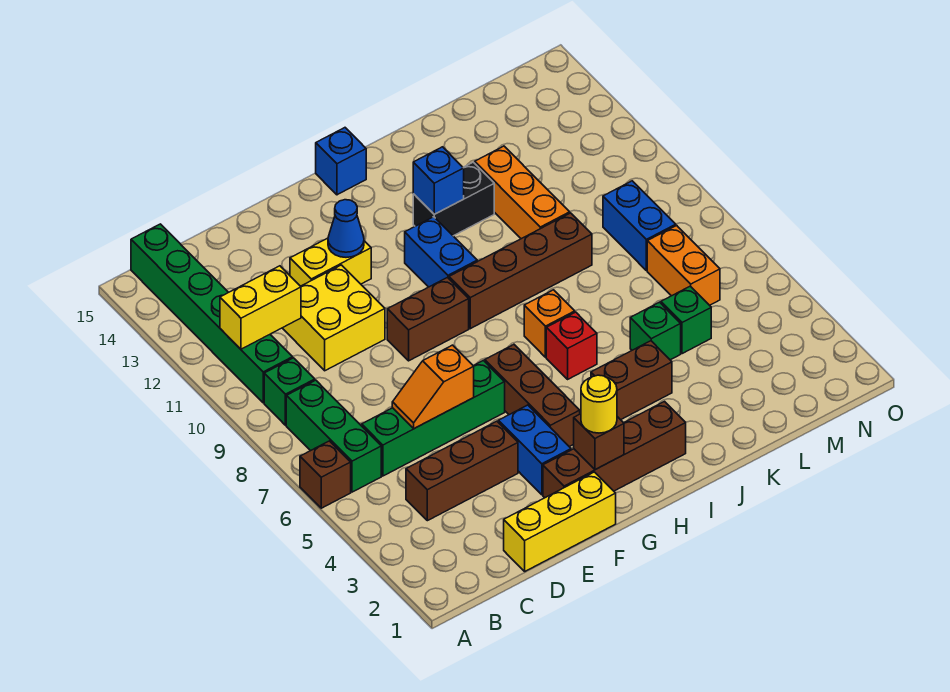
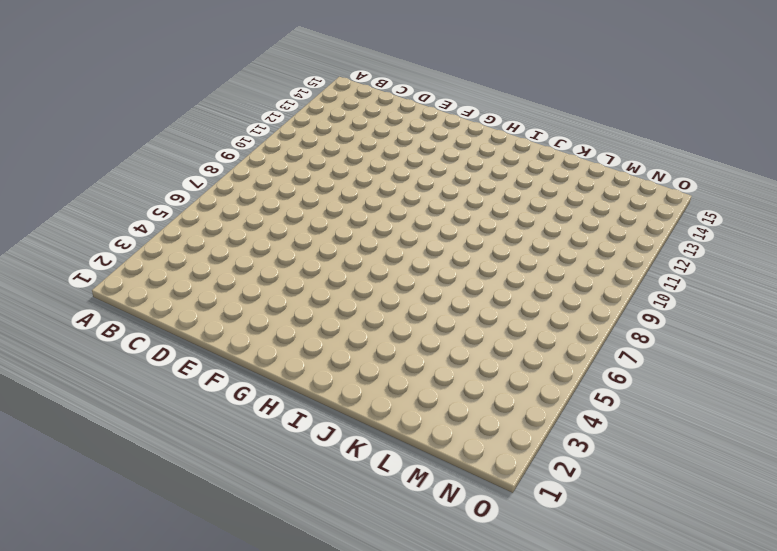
none -> brown 1x1 brick [300,441,351,508]
none -> green 1x3 brick [286,380,381,492]
none -> green 1x1 brick [264,358,315,425]
none -> green 1x6 brick [131,224,293,403]

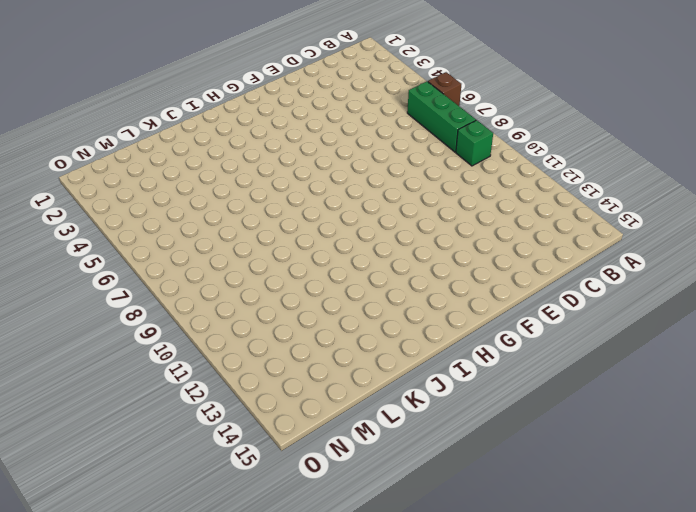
none -> green 1x6 brick [131,224,293,403]
none -> brown 1x3 brick [406,421,518,521]
none -> green 1x4 brick [362,360,505,476]
none -> yellow 1x3 brick [504,472,616,571]

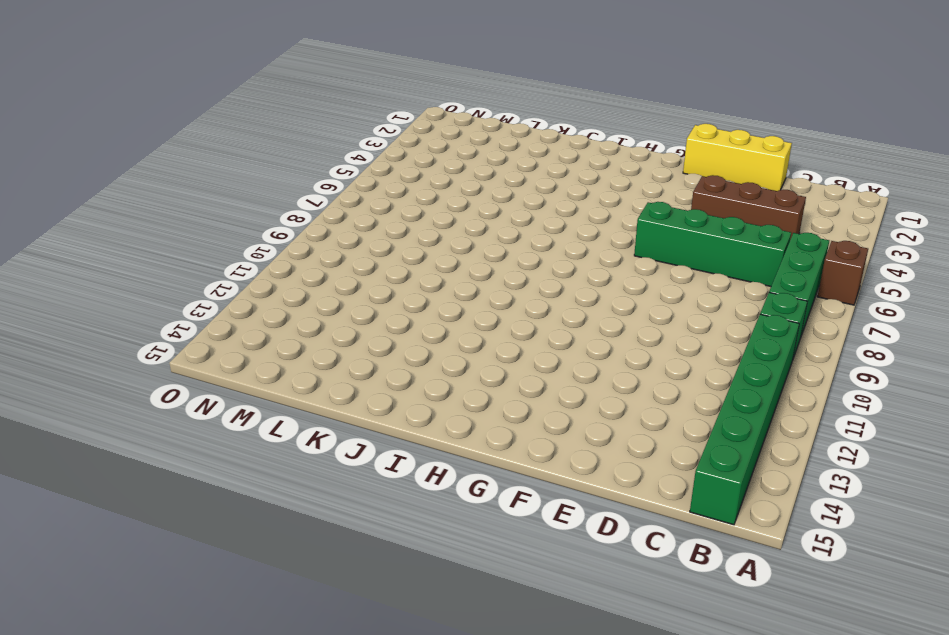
none -> yellow 2x2 brick [283,265,385,371]
none -> yellow 1x2 brick [290,238,371,286]
none -> brown 1x4 brick [543,402,686,498]
none -> blue 1x2 brick [498,405,571,495]

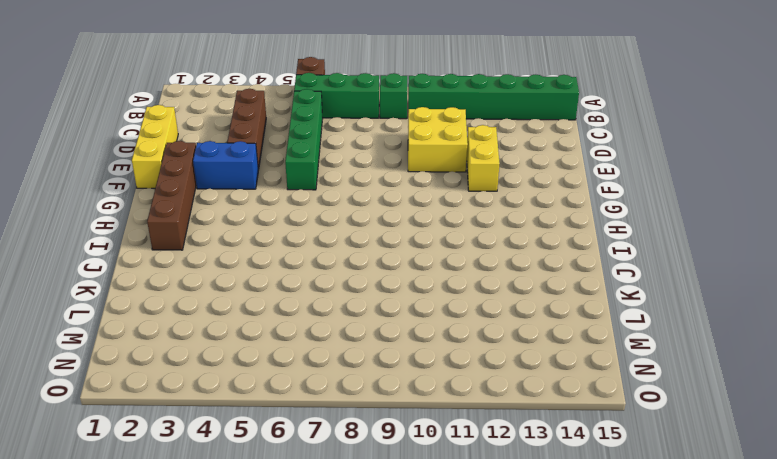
none -> brown 1x2 brick [387,278,469,361]
none -> brown 1x3 brick [485,345,580,447]
none -> brown 1x4 brick [449,213,592,329]
none -> blue 1x2 brick [405,217,477,287]

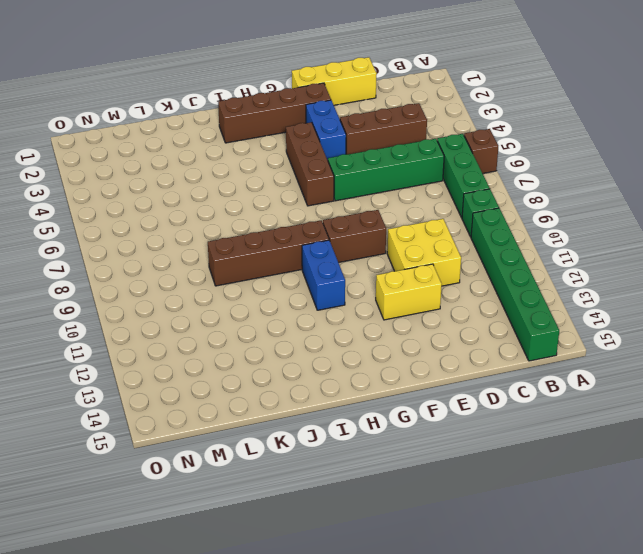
none -> blue 1x1 brick [316,128,366,195]
none -> brown 1x2 brick [591,341,672,420]
none -> red 1x1 brick [546,312,597,379]
none -> orange 1x1 brick [524,290,575,357]

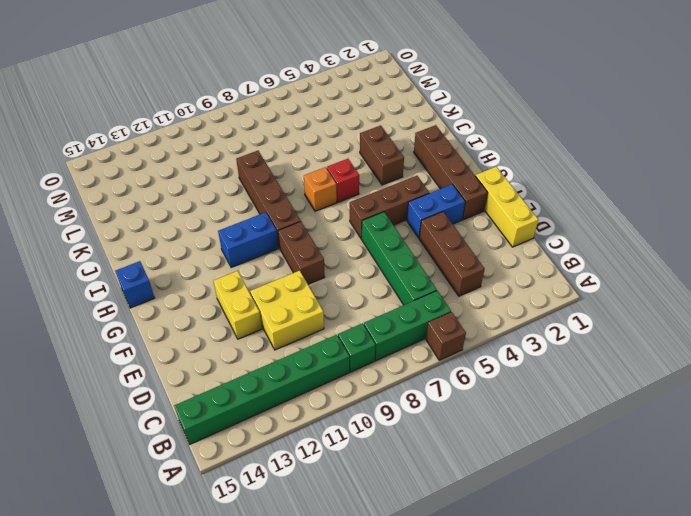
none -> black 1x2 brick [413,162,494,236]
none -> green 1x1 brick [630,302,681,360]
none -> orange 1x3 brick [475,146,570,239]
none -> green 1x1 brick [661,286,711,354]

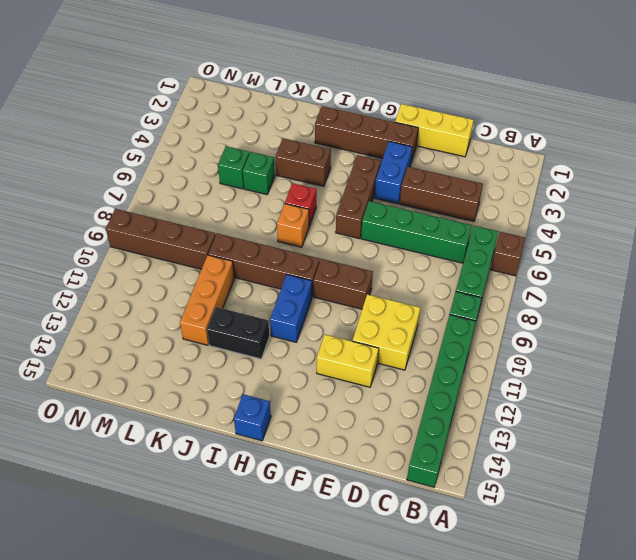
brown 1x4 brick [106,209,216,269] -> blue 1x2 brick [603,181,676,270]
none -> orange 1x2 brick [647,225,720,305]
none -> yellow 1x2 brick [220,266,301,349]
none -> orange 1x2 slope [392,345,474,429]
none -> blue 1x1 cone [328,200,364,257]

